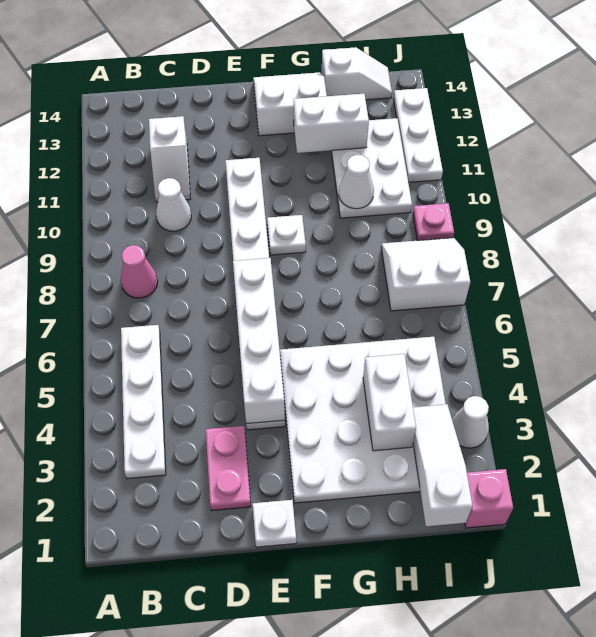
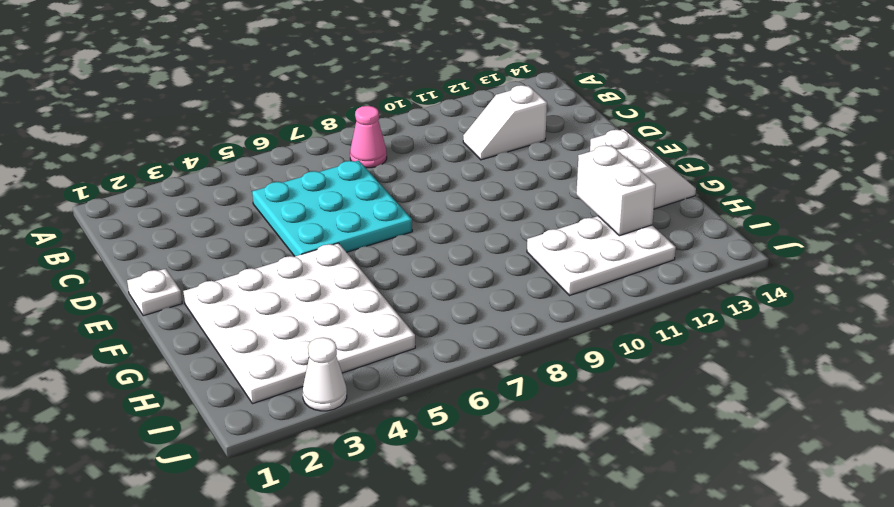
cyan 3x3 plate [252,160,412,256] -> white 1x8 plate [226,158,285,430]
none -> white 1x4 plate [121,325,166,479]
none -> white 1x1 cone [156,178,191,231]
none -> pink 1x2 plate [206,426,251,510]

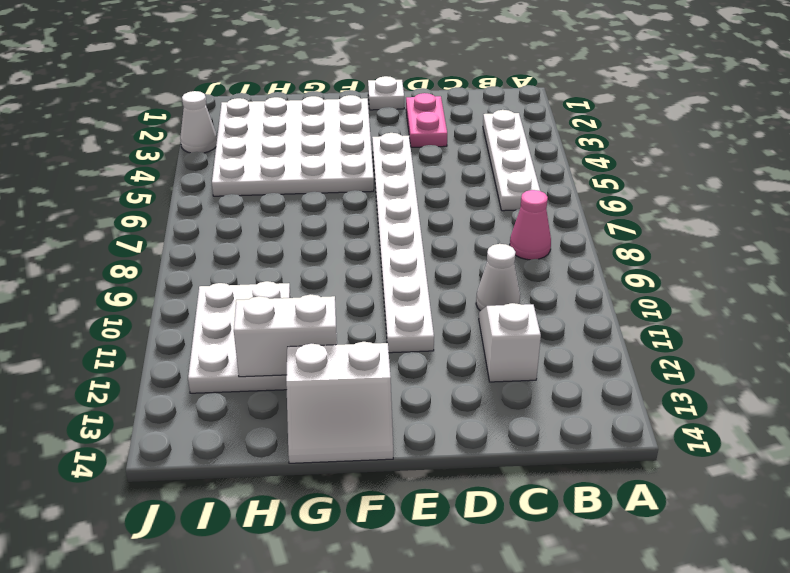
none -> white 1x1 plate [267,215,306,255]
none -> white 1x2 slope [322,47,392,100]
none -> white 2x2 slope [381,238,470,311]

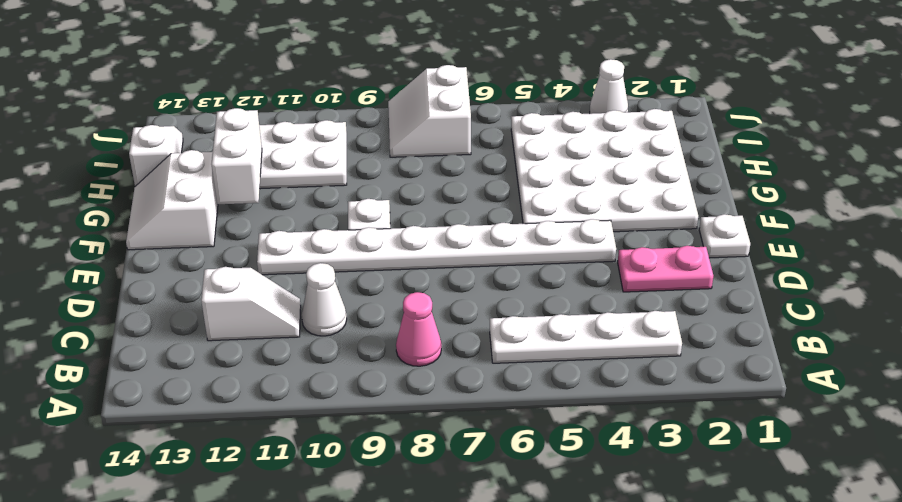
none -> pink 1x1 brick [465,469,513,528]
none -> pink 1x1 plate [413,203,454,241]
none -> white 1x3 plate [394,88,443,182]

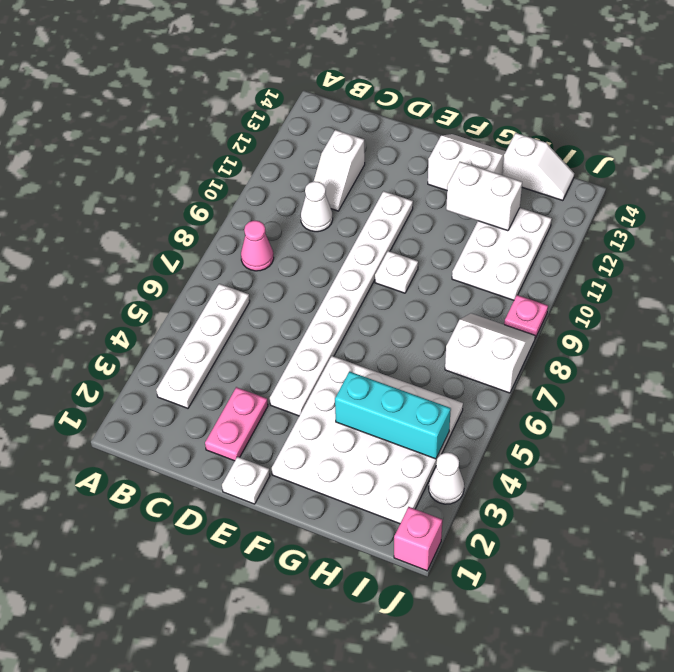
cyan 1x3 brick [335,372,451,459] -> white 1x2 brick [363,354,416,451]
none -> white 1x3 plate [394,88,443,182]
none -> white 1x4 brick [233,258,285,424]
none -> white 1x1 cone [339,155,374,209]

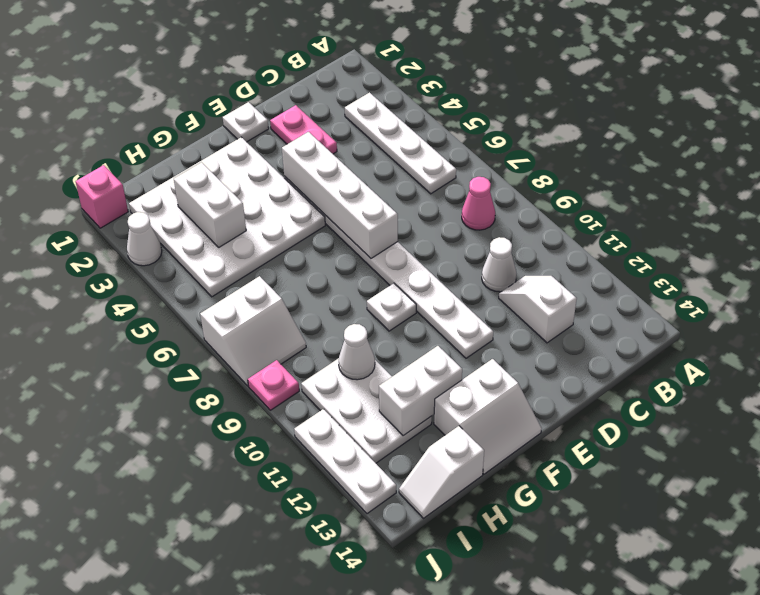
none -> white 1x3 slope [413,404,472,526]

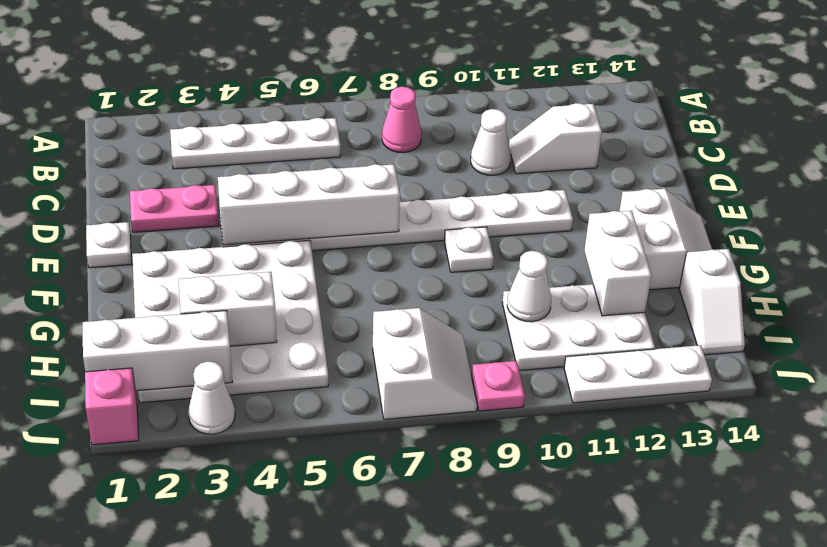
white 1x3 brick [83,311,232,391] -> white 1x3 slope [413,404,472,526]

